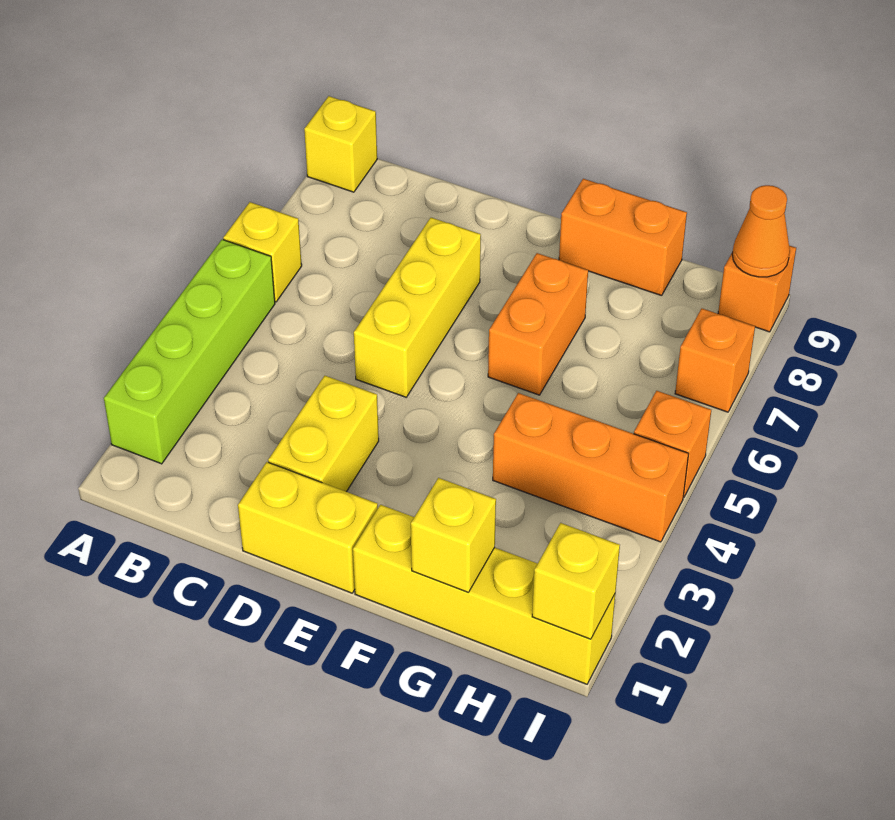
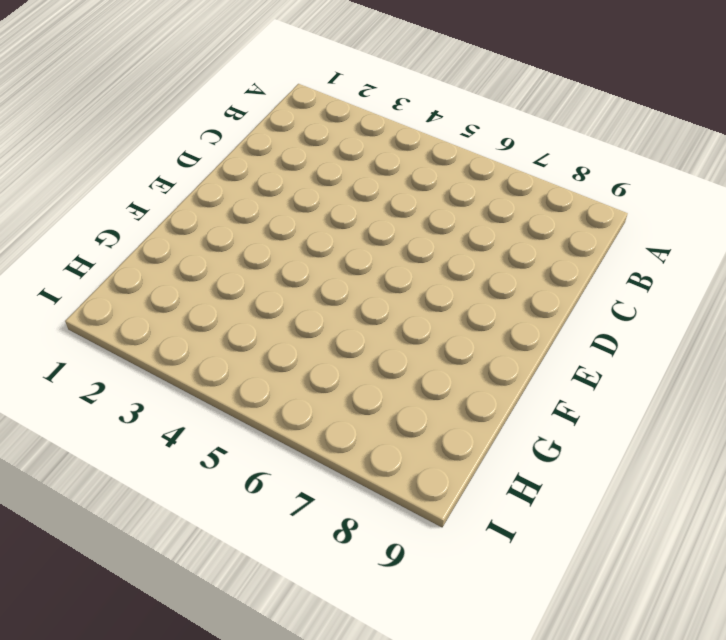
none -> lime 1x4 brick [104,239,275,464]
none -> yellow 1x1 brick [223,202,302,302]
none -> yellow 1x1 brick [304,96,377,192]

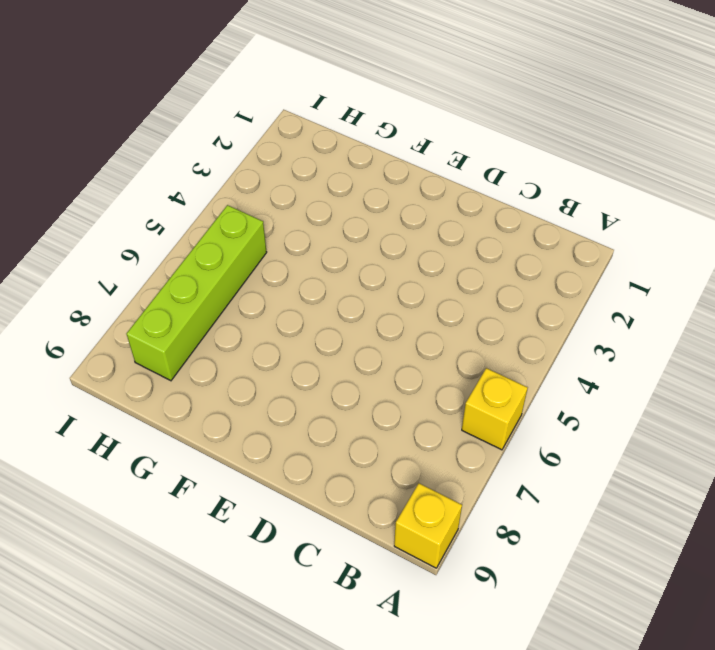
lime 1x4 brick [127,205,267,381] -> lime 1x4 brick moved to [104,239,275,464]
none -> yellow 1x2 brick [238,462,378,593]
none -> yellow 1x2 brick [268,376,379,492]
none -> yellow 1x3 brick [354,218,481,397]

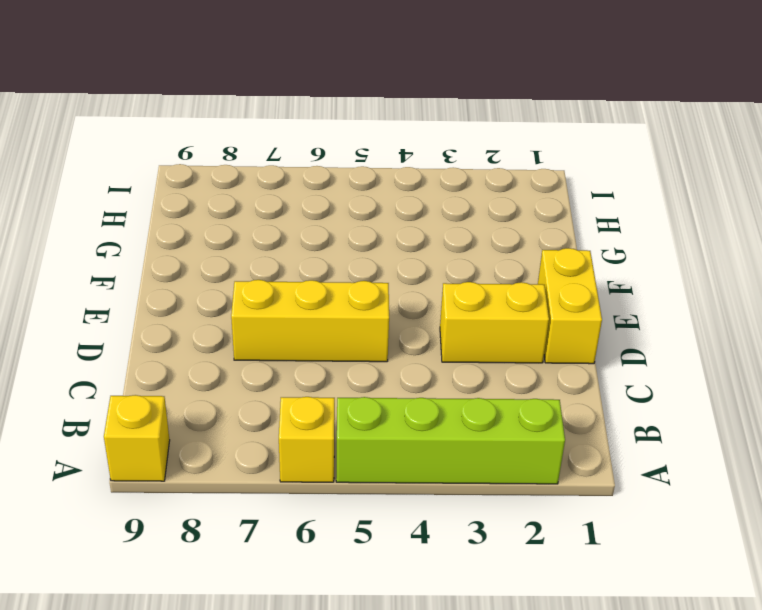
none -> yellow 1x4 brick [353,505,615,684]
none -> orange 1x2 brick [488,253,588,395]
none -> orange 1x2 brick [559,179,687,296]

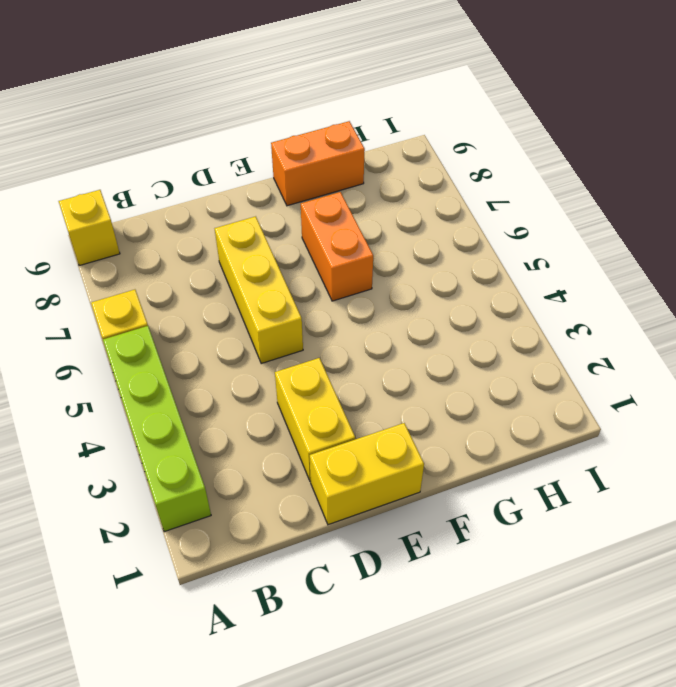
none -> yellow 1x4 brick [353,505,615,684]
none -> orange 1x3 brick [493,393,689,542]
none -> orange 1x1 brick [634,391,711,497]

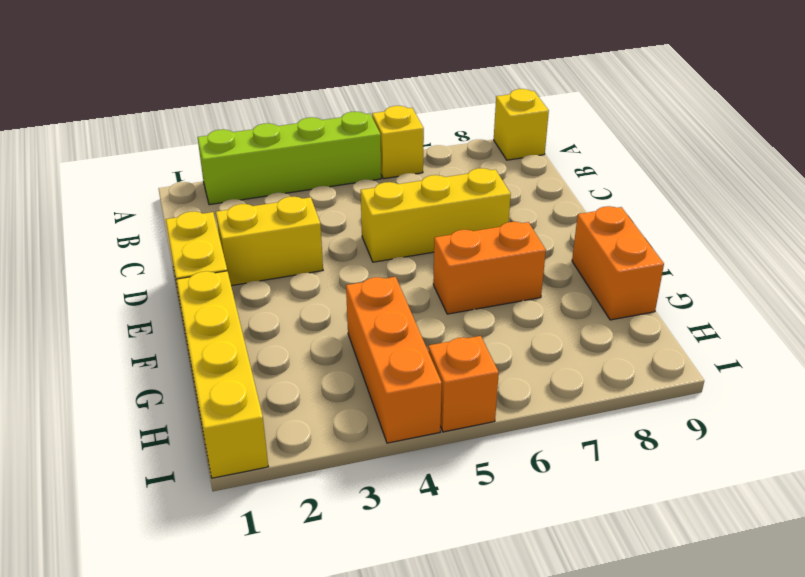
none -> orange 1x1 brick [675,309,755,412]
none -> orange 1x1 brick [718,246,796,332]
none -> yellow 1x1 brick [411,478,496,592]

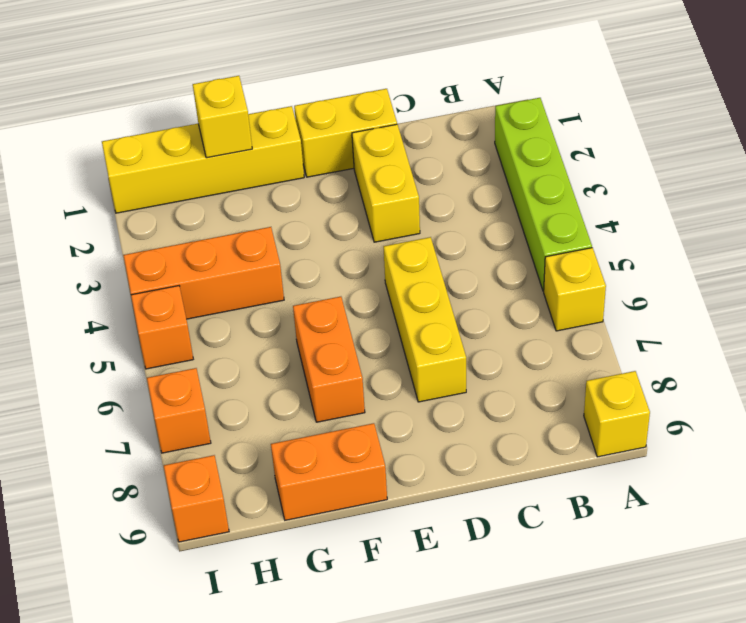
none -> yellow 1x1 brick [532,523,620,639]
none -> orange 1x1 cone [732,185,790,277]

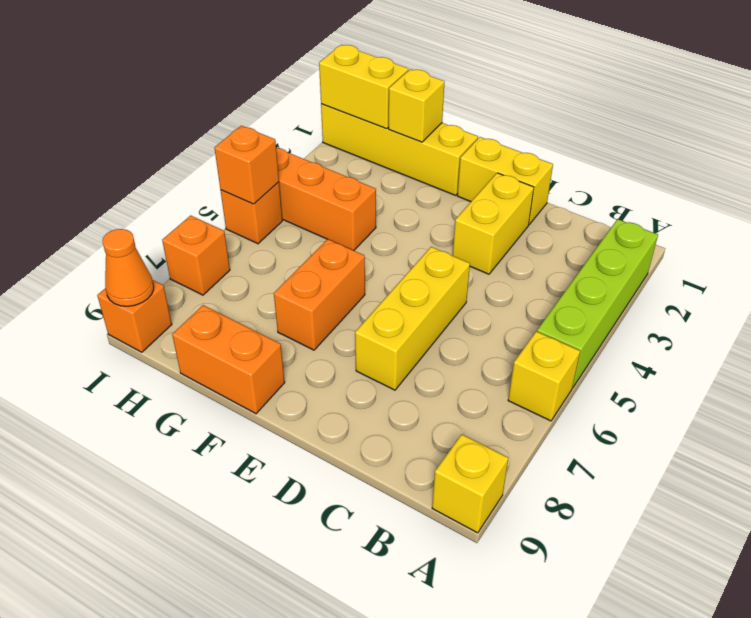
yellow 1x2 brick [319,45,408,129] -> yellow 1x1 brick [532,523,620,639]
orange 1x1 brick [215,126,279,204] -> none

